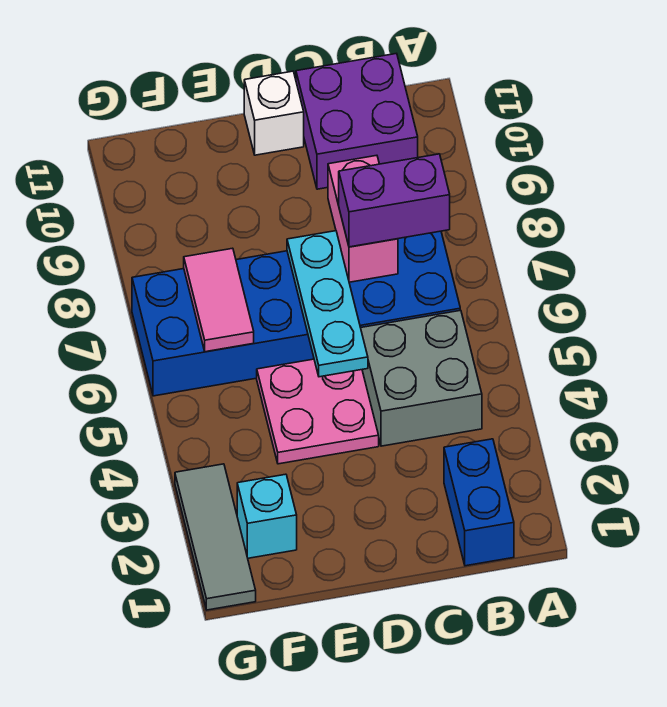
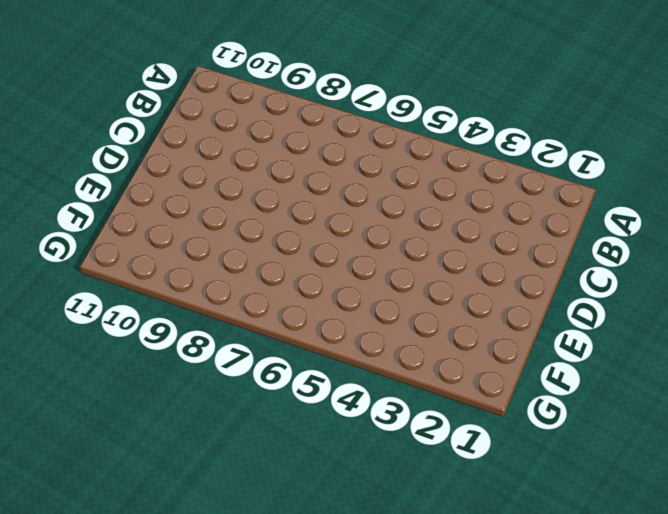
none -> blue 1x2 brick [444,439,514,566]
none -> grey 2x2 brick [361,310,482,446]
none -> blue 2x6 brick [132,231,460,396]

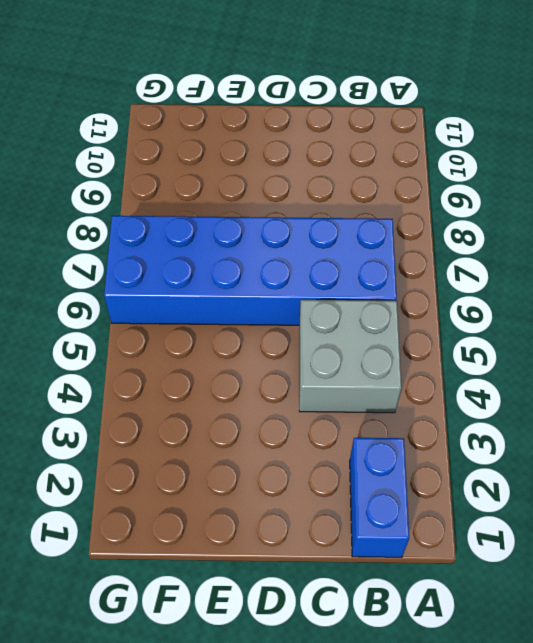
none -> purple 2x2 brick [296,53,418,189]
none -> pink 2x2 plate [257,359,379,464]
none -> white 1x1 brick [244,71,304,155]

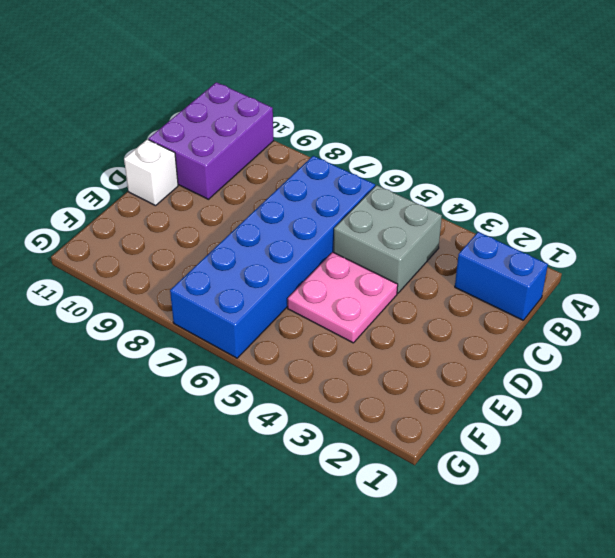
purple 2x3 brick [148,82,274,199] -> purple 2x2 brick [296,53,418,189]
none -> cyan 1x1 brick [237,474,297,558]
none -> grey 1x3 tile [175,464,256,610]
none -> pink 1x2 brick [328,155,398,282]

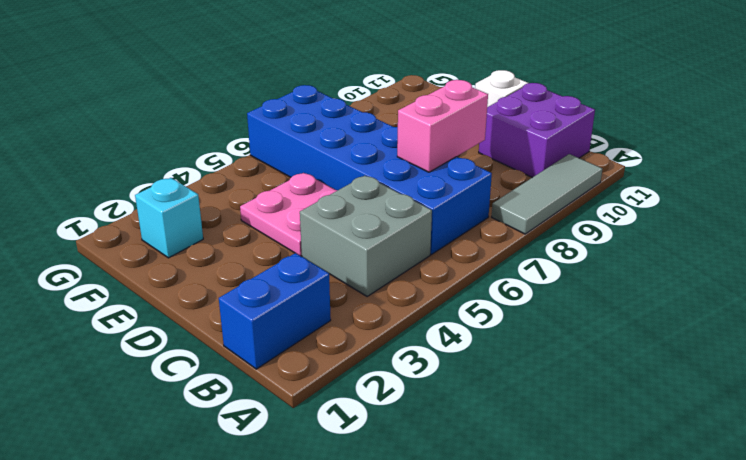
grey 1x3 tile [492,154,602,234] -> grey 1x3 tile moved to [175,464,256,610]
none -> cyan 1x3 plate [287,231,368,377]
none -> pink 1x2 tile [184,248,254,352]
none -> purple 1x2 brick [339,154,450,247]

